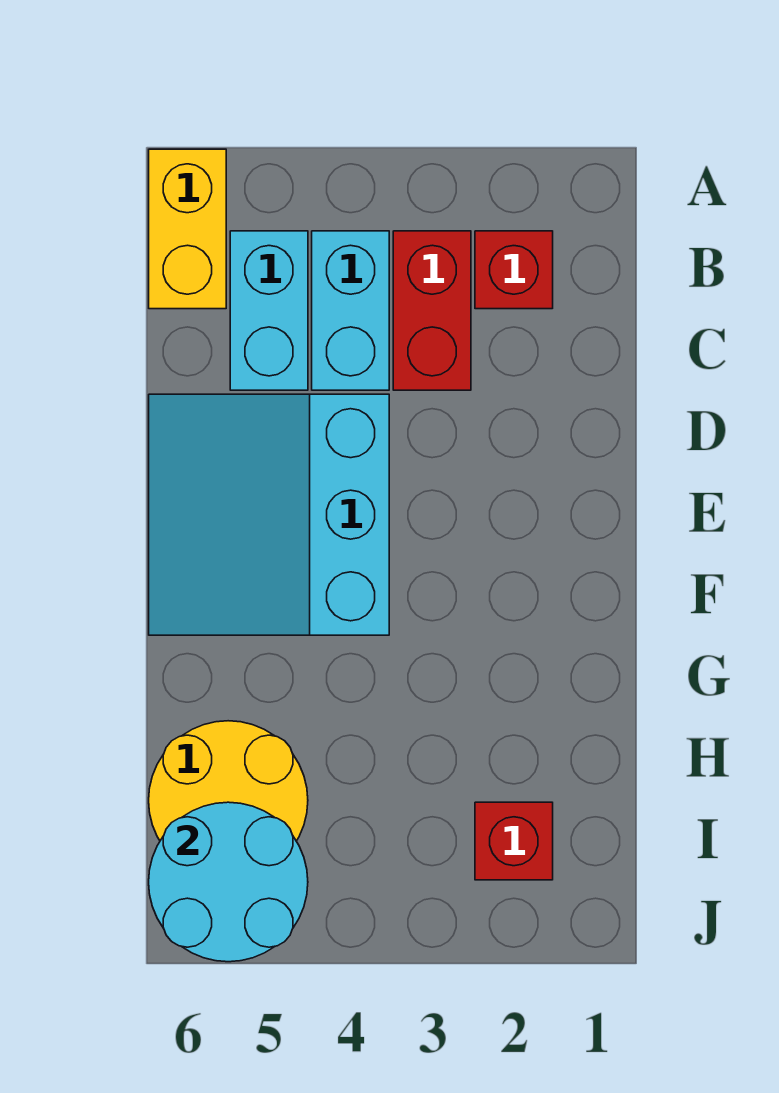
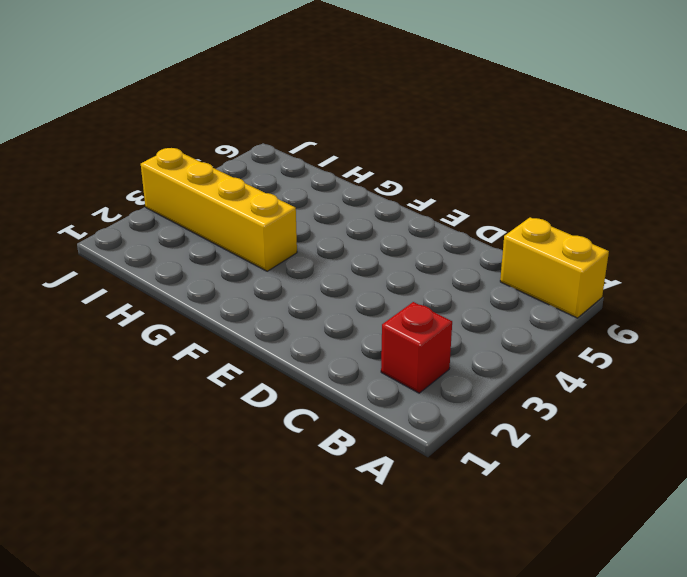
yellow 1x4 brick [141,148,297,271] -> none
none -> red 1x2 brick [393,231,471,390]
none -> cyan 1x2 brick [312,231,389,390]

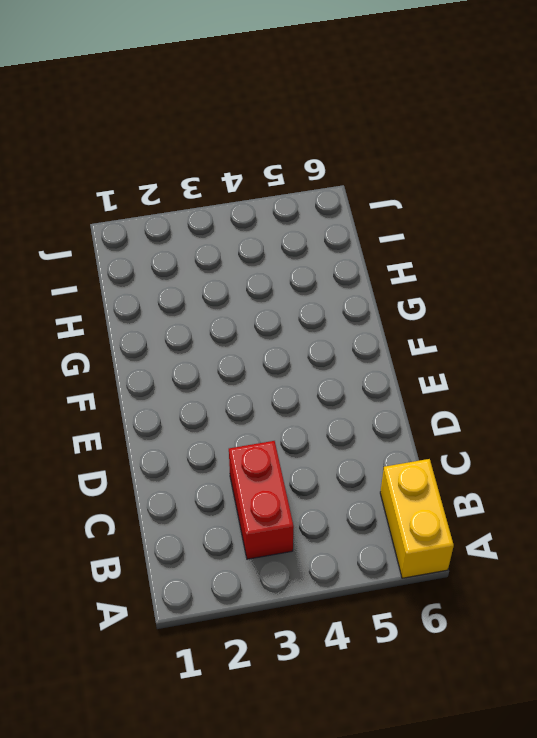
none -> red 1x1 brick [475,231,553,309]
none -> cyan 1x2 brick [312,231,389,390]

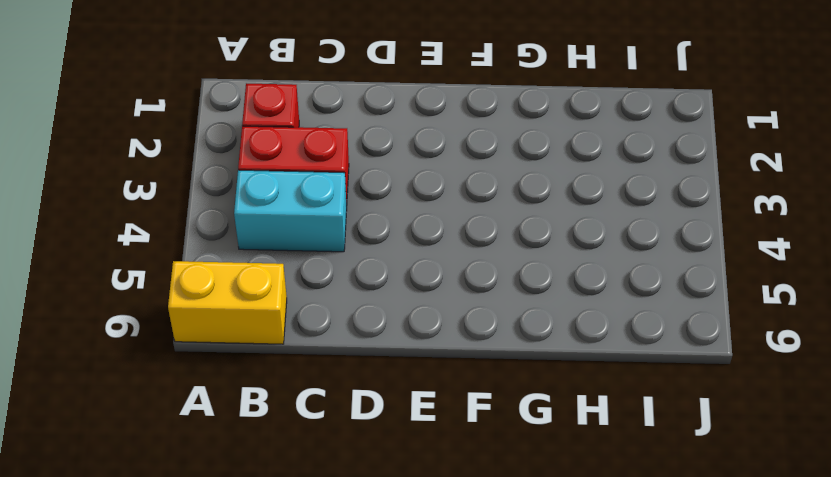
none -> cyan 1x2 brick [230,231,308,390]
none -> cyan 3x3 slope [149,394,389,635]

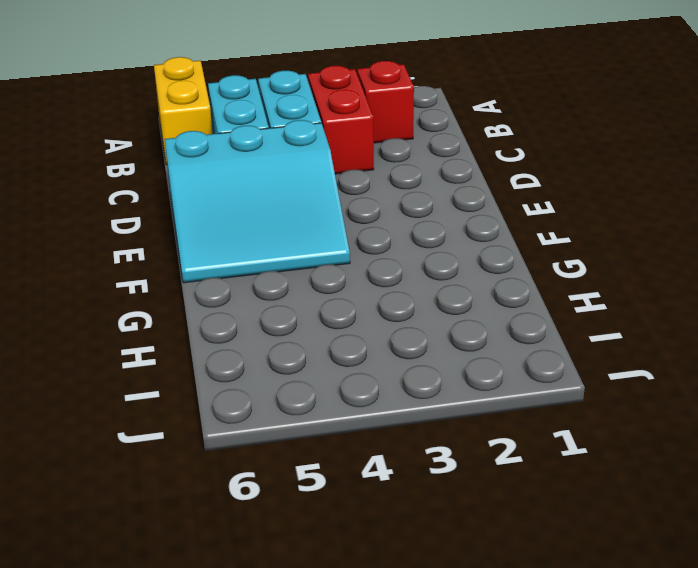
cyan 3x3 slope [165,120,350,283] -> cyan 3x3 slope turned to [149,394,389,635]
none -> yellow 2x2 round brick [149,721,308,841]
none -> red 1x1 brick [475,802,553,880]

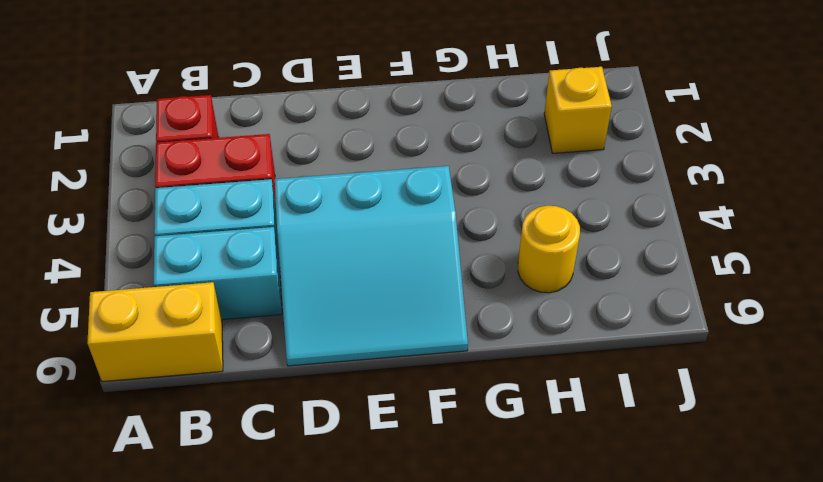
yellow 1x1 round brick [518,206,580,293] -> yellow 2x2 round brick [149,721,308,841]
yellow 1x1 brick [544,67,612,153] -> red 1x1 brick [475,802,553,880]
none -> cyan 2x2 round brick [149,802,308,962]

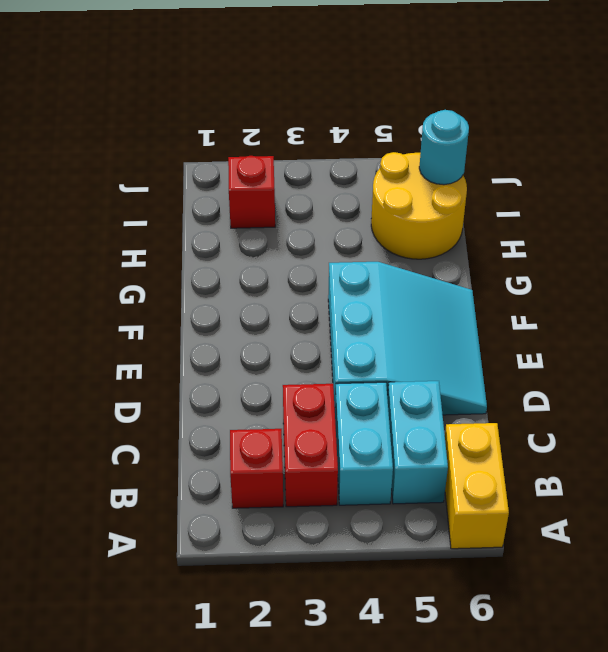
cyan 1x1 round brick [419,110,469,185] -> cyan 2x2 round brick [149,802,308,962]

